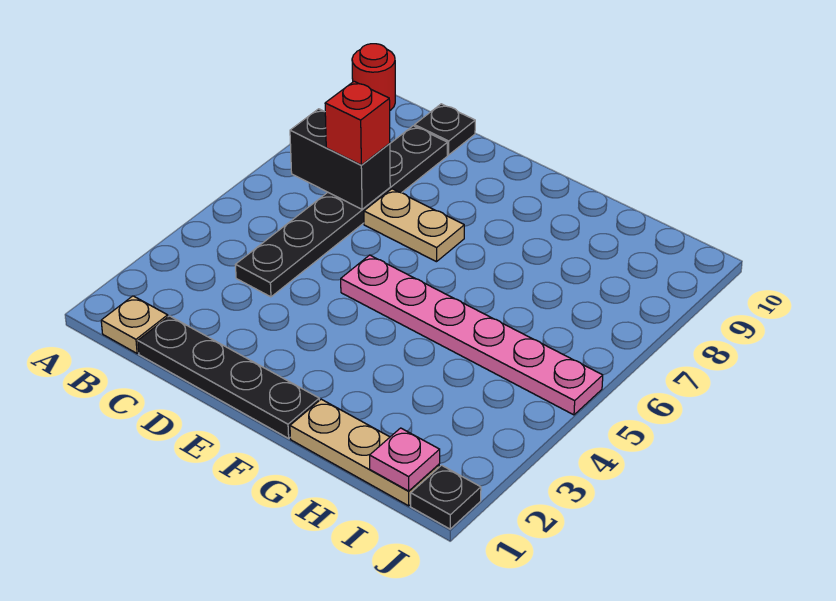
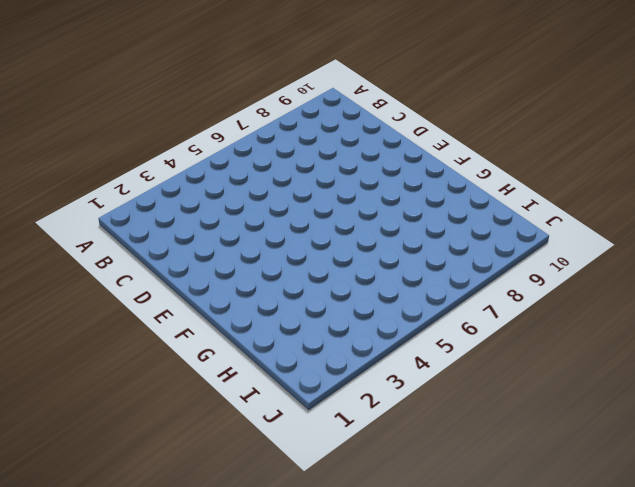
none -> red 1x1 round brick [352,44,395,110]
none -> tan 1x1 plate [101,296,168,353]
none -> black 1x4 plate [138,316,319,438]

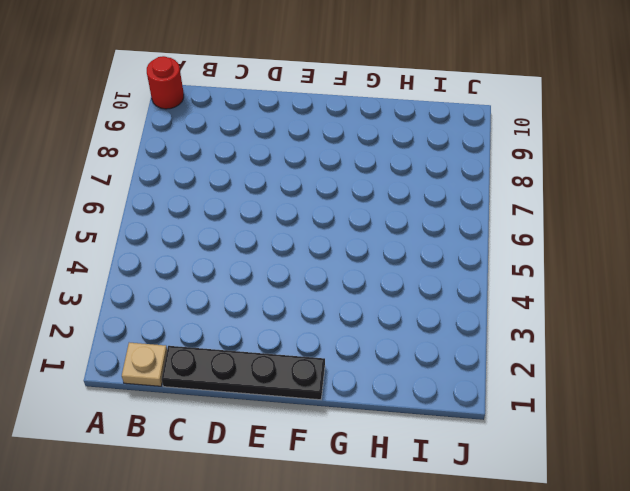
none -> black 1x6 plate [235,126,447,297]
none -> black 1x1 plate [415,104,475,155]
none -> tan 1x2 plate [364,189,464,262]

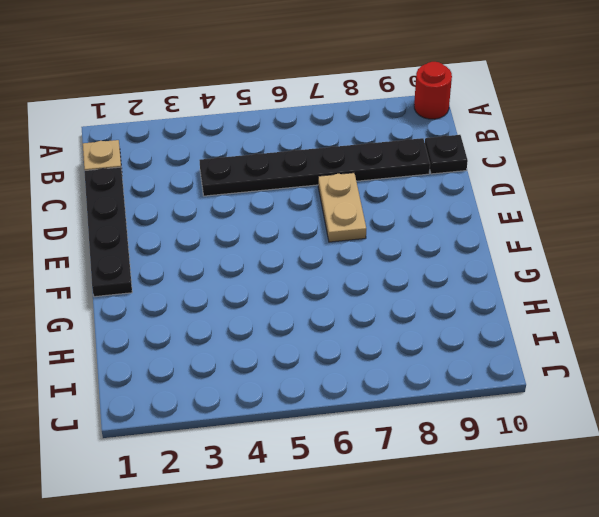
none -> pink 1x6 plate [341,255,603,415]
none -> tan 1x3 plate [290,399,439,506]
none -> black 1x1 plate [411,465,481,529]

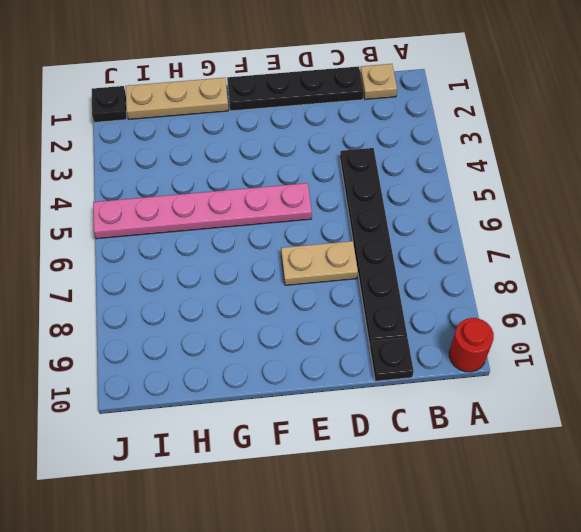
none -> black 1x2 brick [290,109,390,209]
none -> pink 1x1 plate [370,428,440,491]
none -> red 1x1 brick [325,81,390,165]

